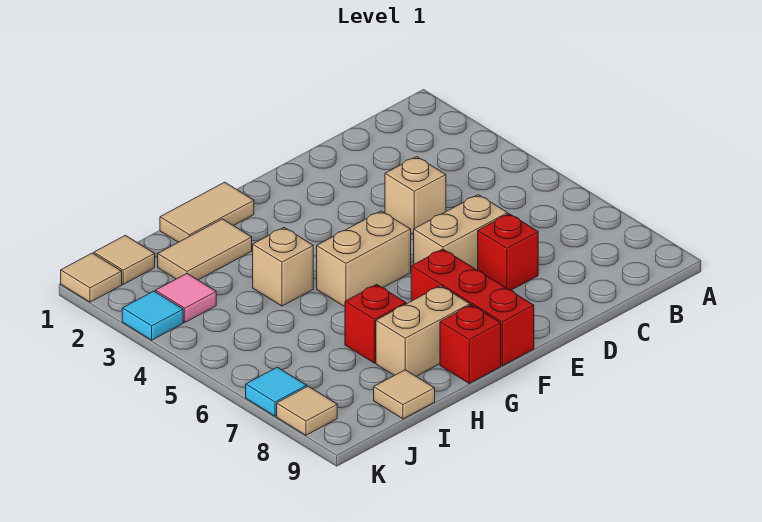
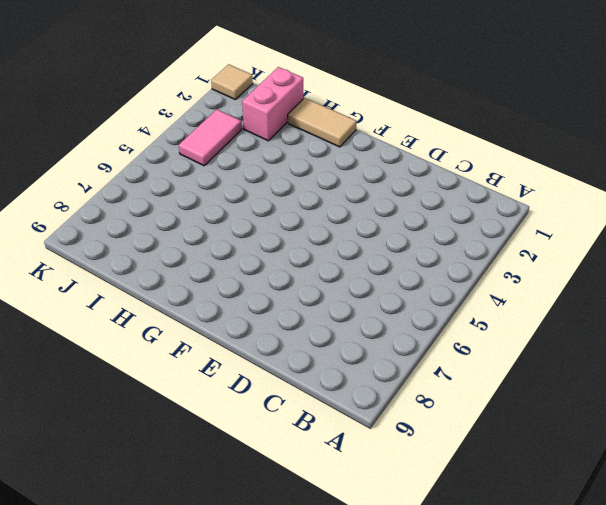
pink 1x2 brick [242,67,303,141] -> tan 1x2 tile [158,219,252,280]
pink 1x2 tile [179,109,242,166] -> pink 1x1 tile [156,274,216,322]
none -> tan 1x1 brick [385,157,446,235]
none -> tan 1x2 brick [414,195,508,270]
none -> red 1x1 brick [478,214,538,290]

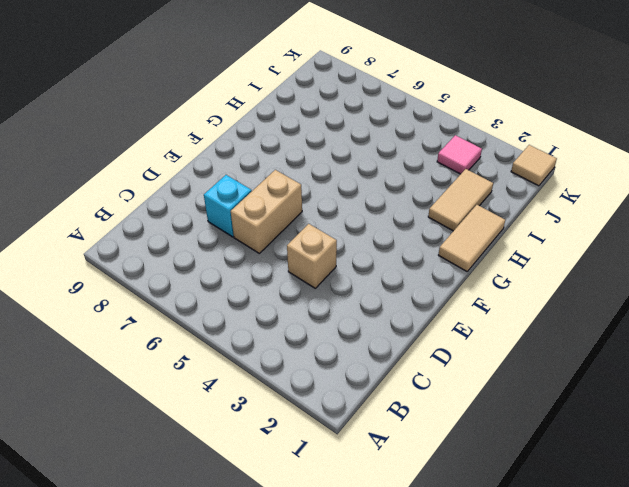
cyan 1x1 brick [204,175,252,237] -> red 1x1 brick [478,214,538,290]
none -> tan 1x2 brick [317,211,411,307]
none -> red 1x3 brick [411,249,534,366]
none -> tan 1x2 brick [376,286,470,377]

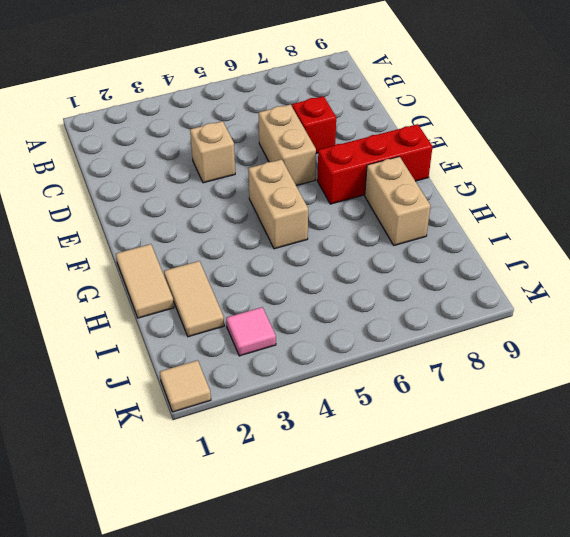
none -> red 1x1 brick [440,305,501,383]
none -> tan 1x1 brick [253,228,313,306]
none -> red 1x1 brick [345,284,406,363]

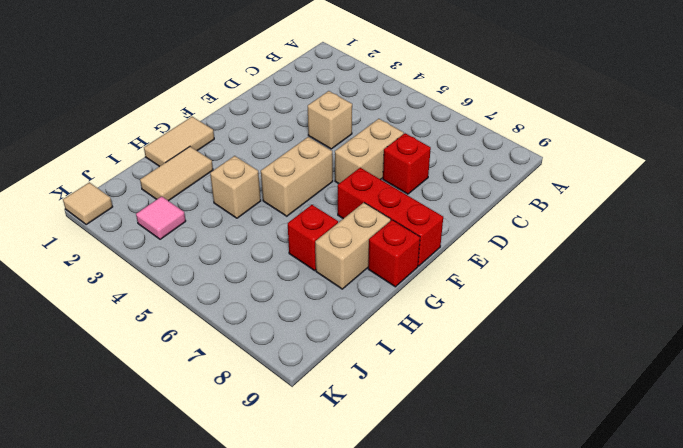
none -> tan 1x1 tile [374,370,435,419]
none -> tan 1x1 tile [94,235,155,284]
none -> cyan 1x1 tile [122,291,183,340]

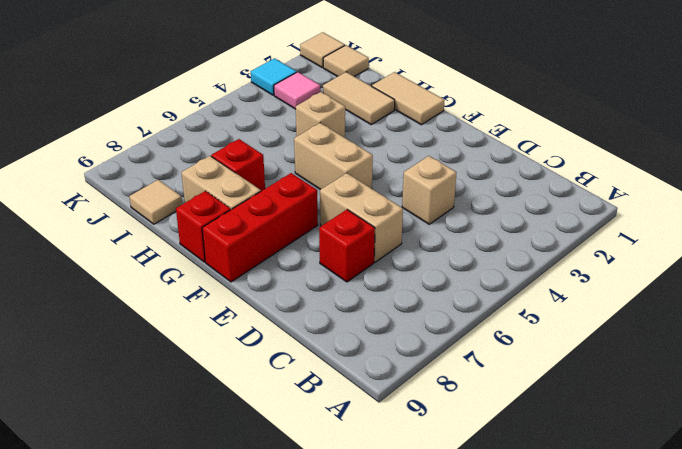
none -> cyan 1x1 tile [246,367,307,416]
none -> tan 1x1 tile [277,386,337,435]

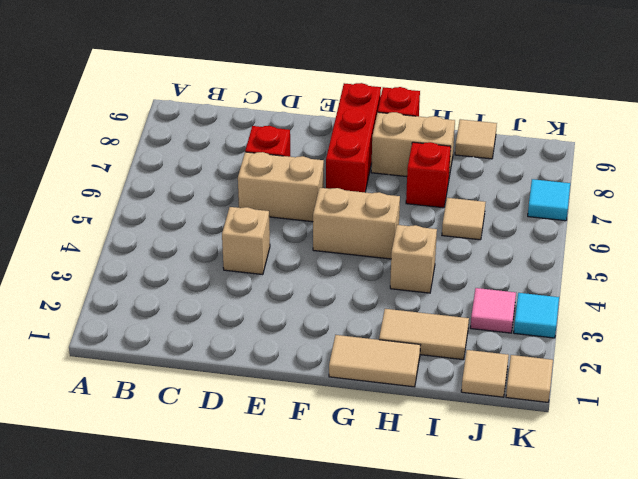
tan 1x1 tile [442,198,486,240] -> tan 1x1 tile moved to [277,386,337,435]

